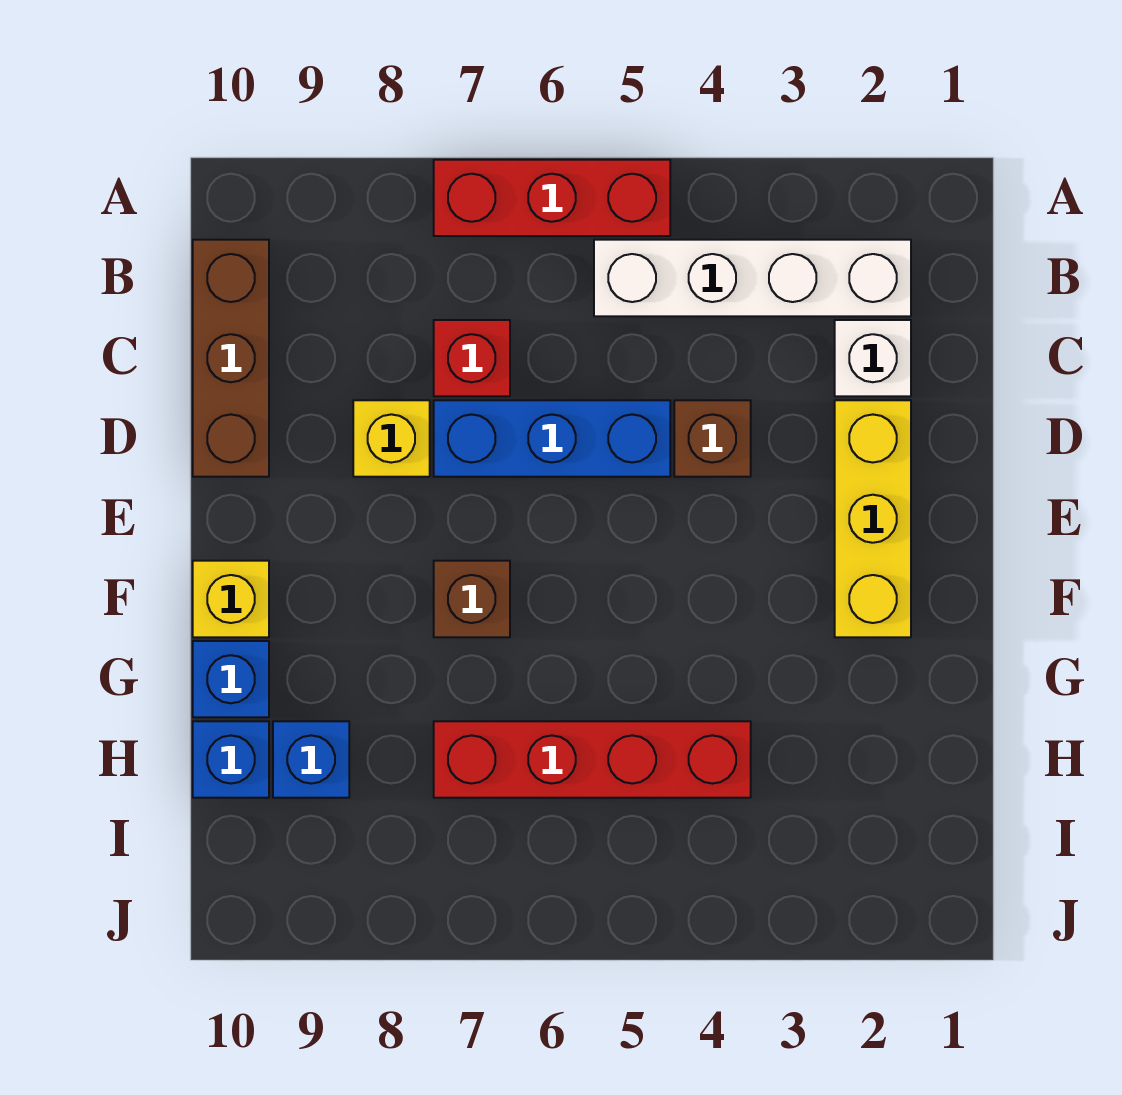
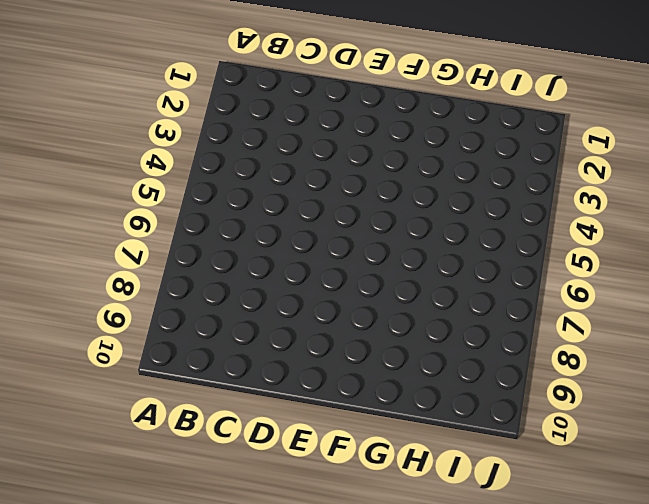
none -> red 1x3 brick [434,160,670,236]
none -> white 1x4 brick [594,240,911,316]
none -> brown 1x3 brick [193,240,269,477]

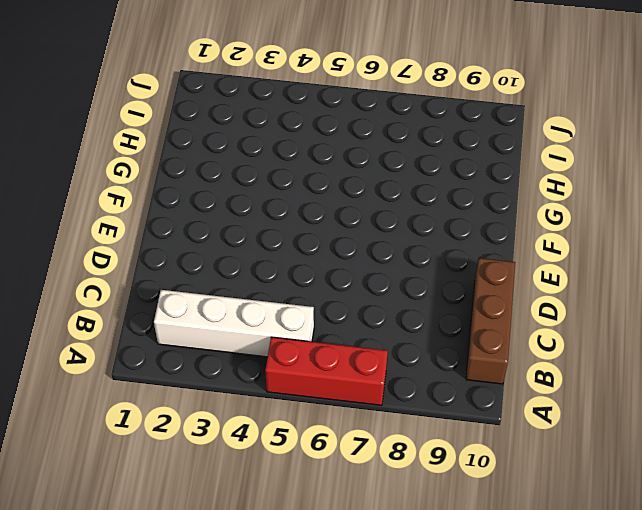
none -> white 1x1 brick [835,320,911,396]
none -> red 1x1 brick [434,320,510,396]
none -> yellow 1x3 brick [835,400,911,637]

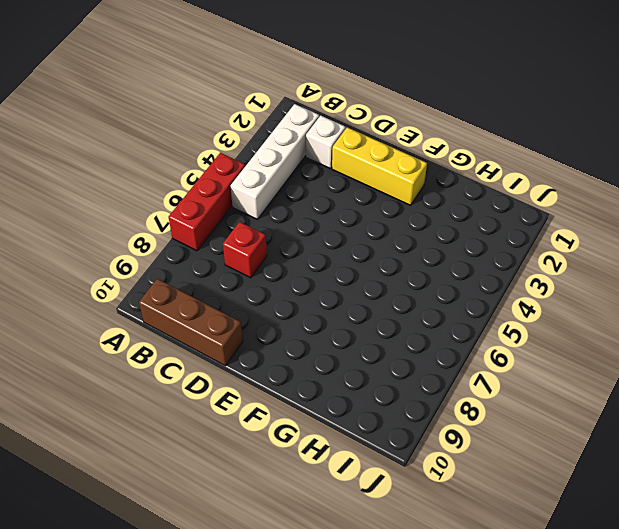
none -> brown 1x1 brick [674,400,751,477]
none -> blue 1x3 brick [434,400,670,477]
none -> yellow 1x1 brick [353,400,430,477]

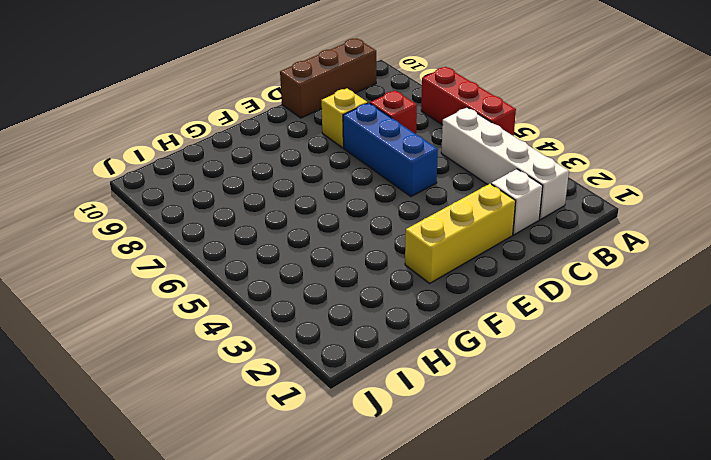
none -> brown 1x1 brick [674,400,751,477]
none -> brown 1x1 brick [434,561,510,637]
none -> yellow 1x1 brick [193,561,269,637]

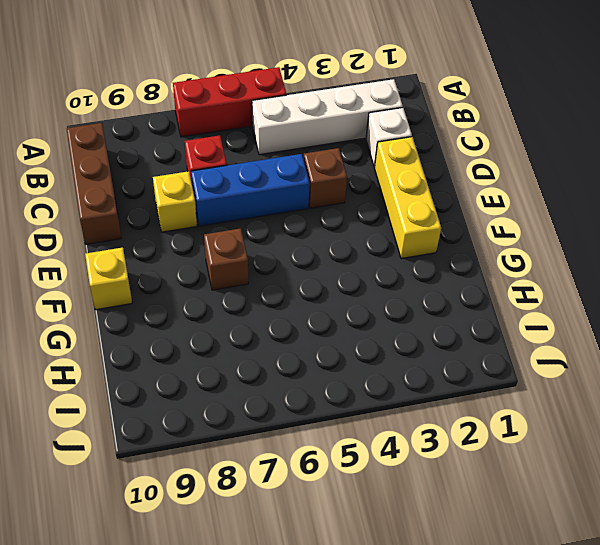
none -> blue 1x1 brick [193,641,269,717]
none -> red 1x4 brick [434,721,751,798]
none -> blue 1x1 brick [273,721,349,798]

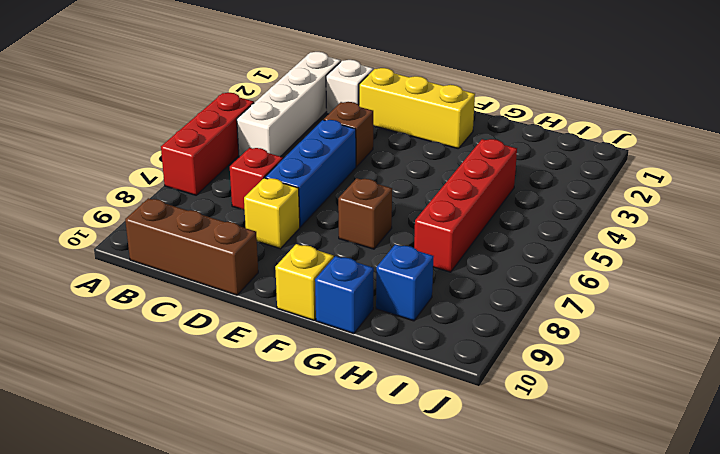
none -> blue 1x1 brick [193,721,269,798]

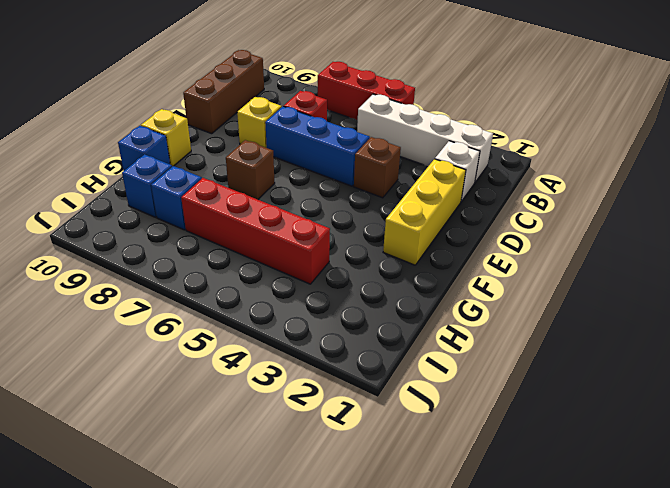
blue 1x1 brick [151,166,202,230] -> blue 1x1 brick moved to [193,721,269,798]

